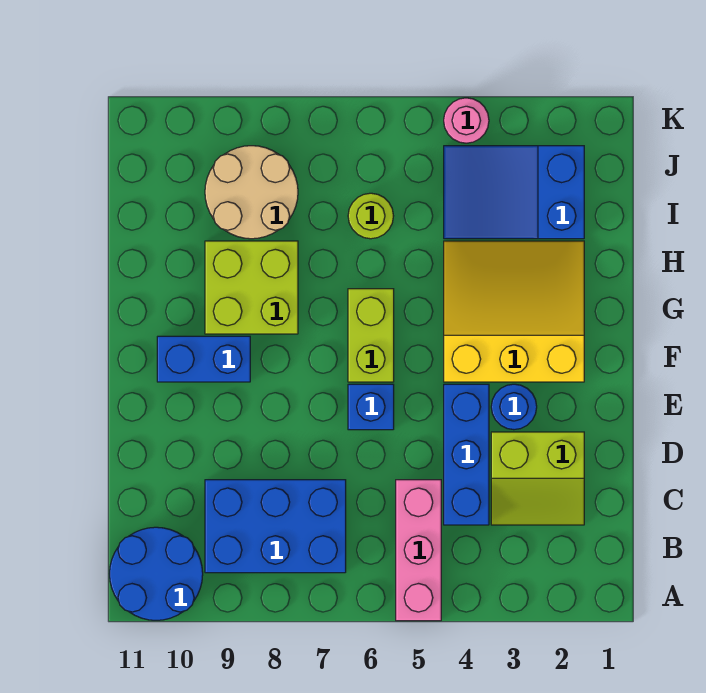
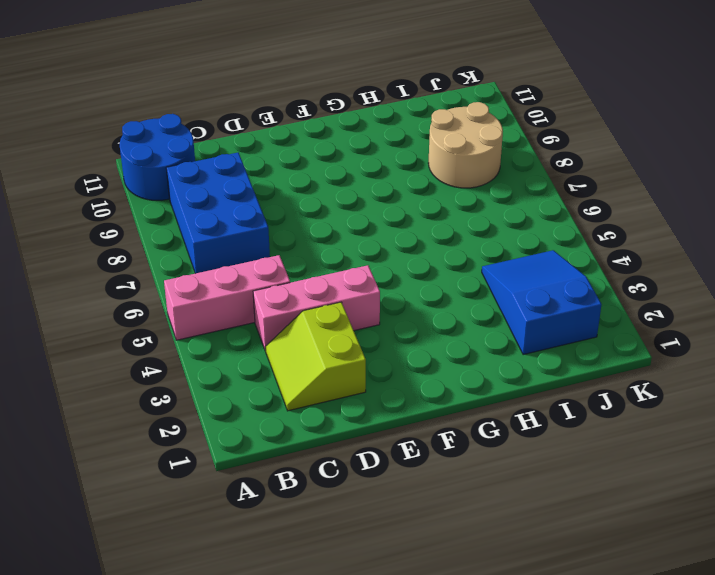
pink 1x3 brick [253,265,380,351] -> blue 1x3 brick [444,384,489,525]
none -> blue 1x1 round brick [491,384,537,430]
none -> blue 1x1 brick [348,384,394,430]
none -> yellow 3x3 slope [444,241,584,382]

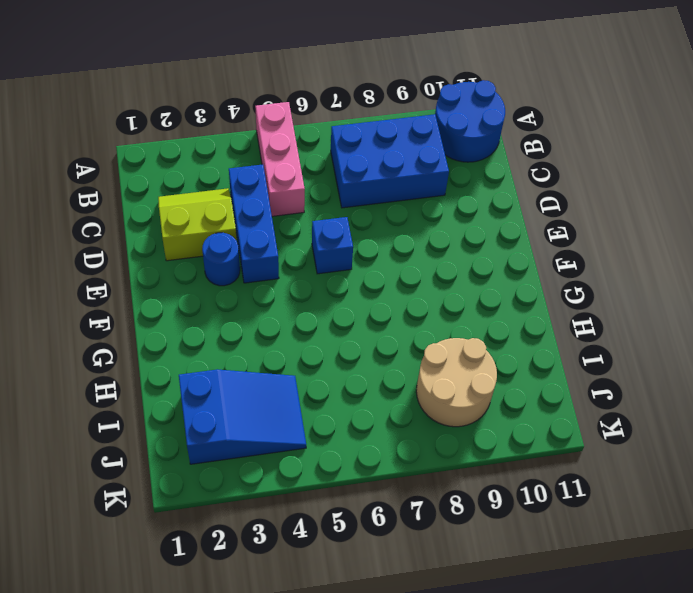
none -> yellow 3x3 slope [444,241,584,382]
none -> lime 1x2 brick [348,289,394,382]
none -> blue 1x2 brick [157,336,250,382]

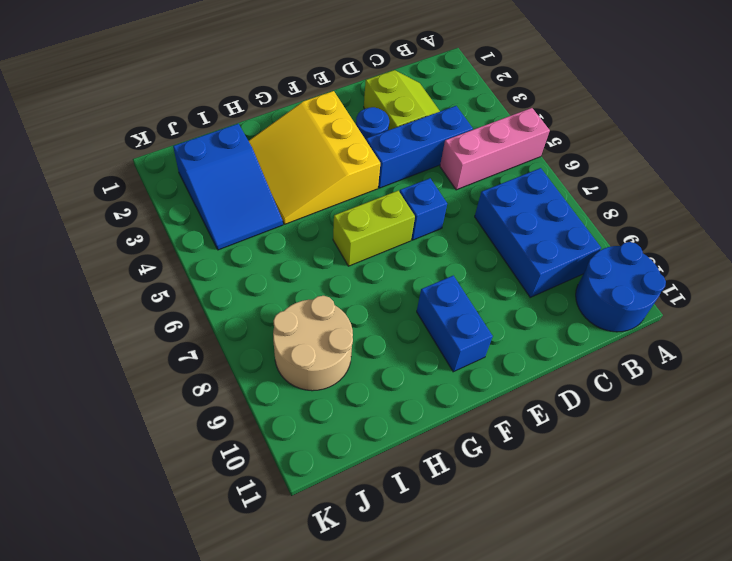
none -> lime 2x2 brick [205,241,298,334]
none -> lime 1x1 round brick [348,193,393,239]
none -> pink 1x1 round brick [444,98,489,143]

